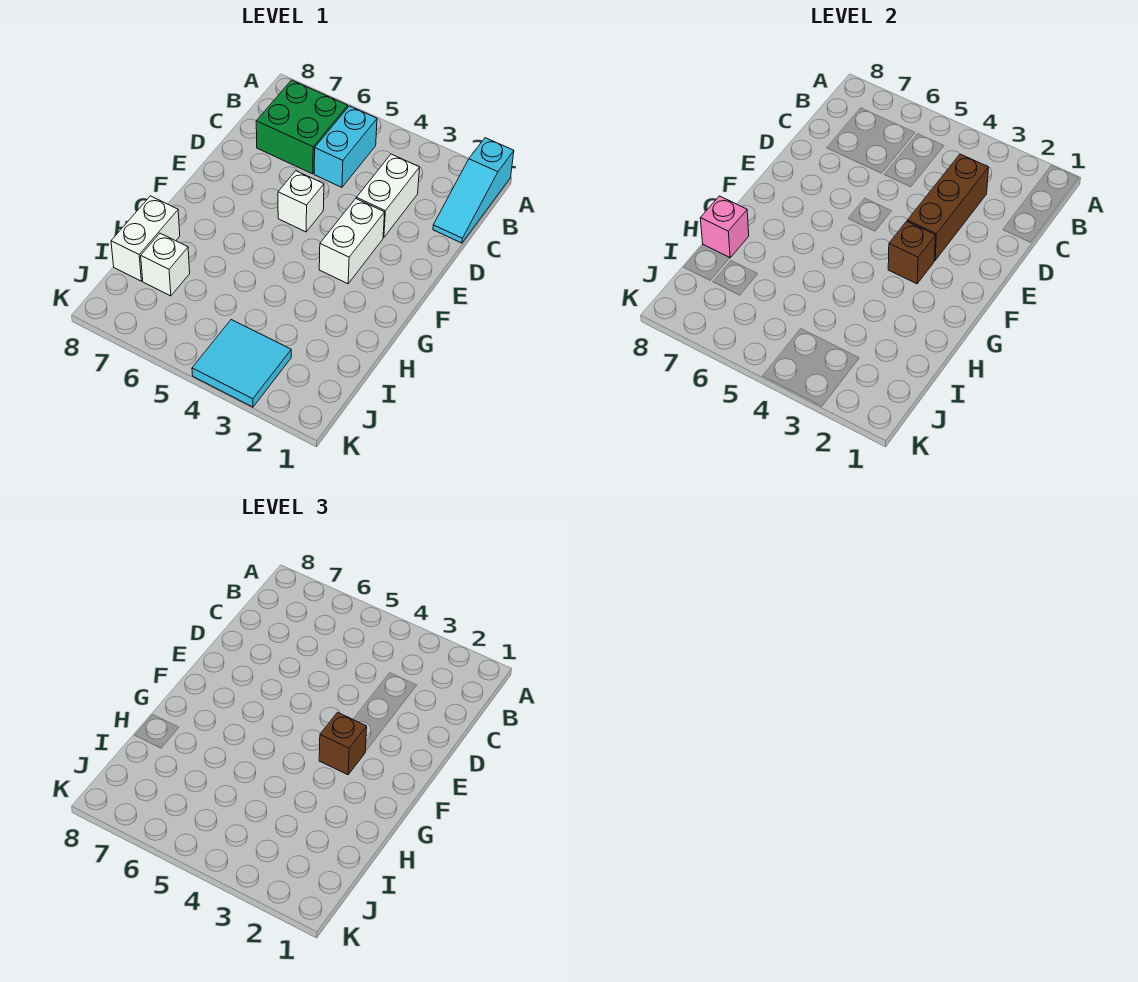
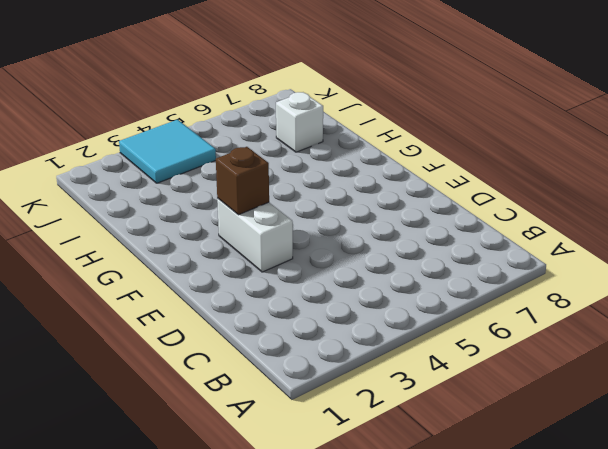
none -> cyan 1x3 slope [433,138,514,243]
none -> cyan 1x2 brick [314,106,377,187]
none -> green 2x2 brick [256,80,348,174]

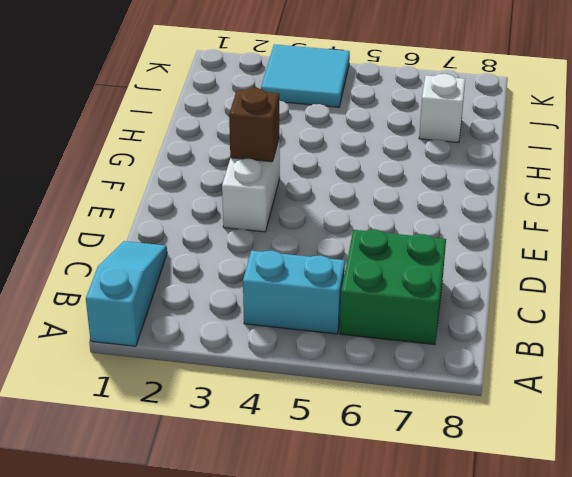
cyan 1x2 brick [243,251,345,334] -> cyan 1x2 brick turned to [314,106,377,187]
none -> white 1x2 brick [356,154,420,238]
none -> white 1x1 brick [278,171,324,232]
none -> white 1x2 brick [111,196,180,281]

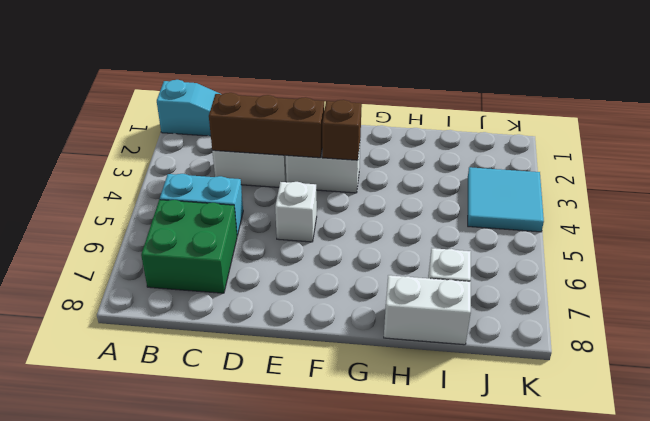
none -> pink 1x1 brick [700,196,749,258]
none -> brown 1x1 brick [319,712,367,775]

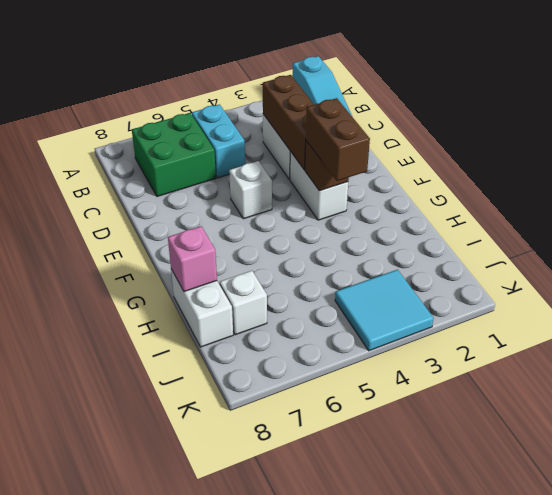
brown 1x2 brick [306,98,370,181] -> brown 1x1 brick [319,712,367,775]

